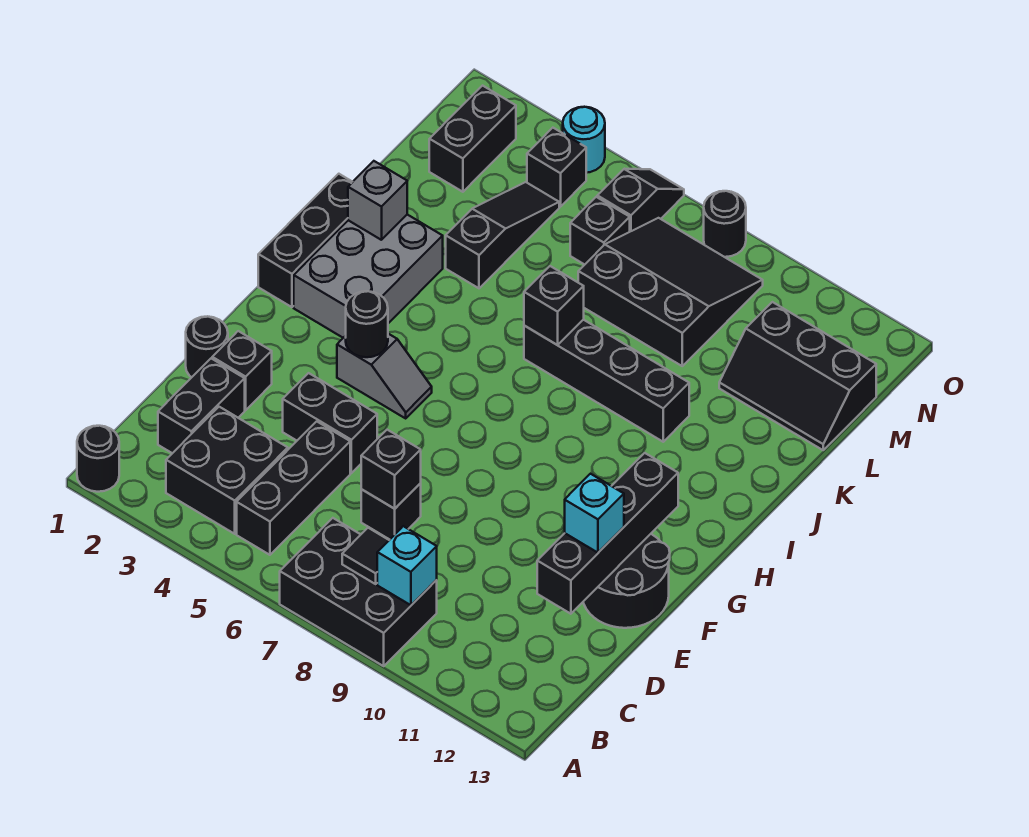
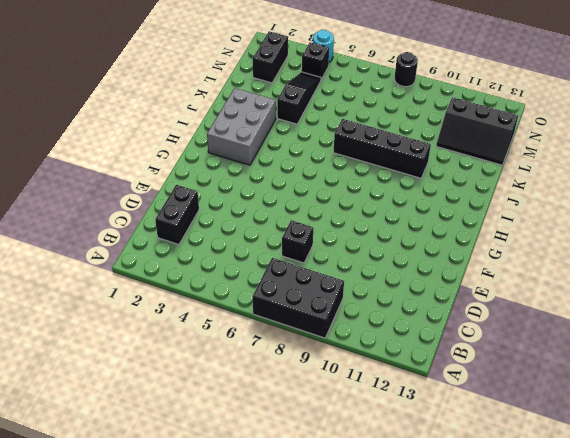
none -> black 1x1 round brick [77,426,119,492]
none -> black 2x2 brick [166,407,288,534]
none -> black 1x3 brick [237,421,350,555]
none -> black 1x1 round brick [186,317,228,377]

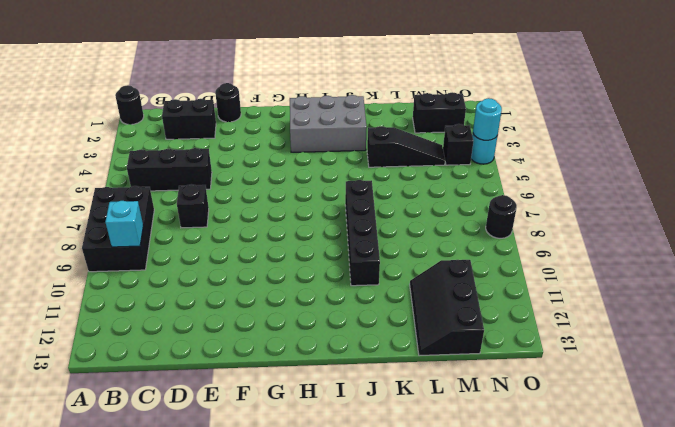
cyan 1x1 round brick [473,98,502,140] -> none
none -> black 2x2 brick [166,407,288,534]
none -> black 1x1 brick [212,331,272,410]
none -> black 1x2 brick [283,373,377,473]
none -> black 2x2 round brick [583,534,670,628]

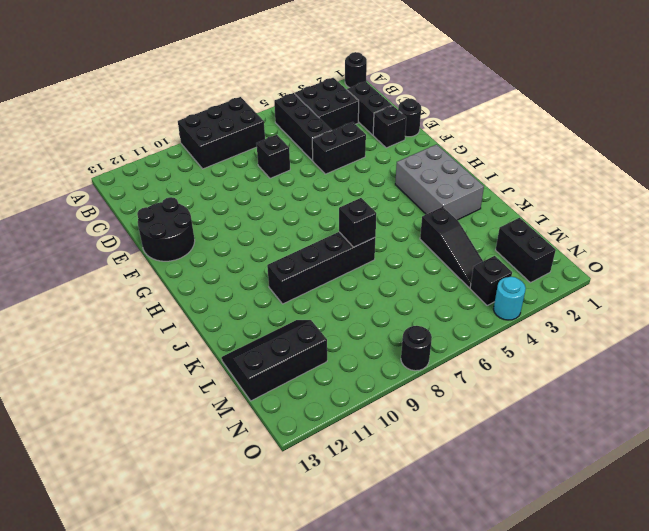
none -> grey 1x2 slope [337,334,432,418]
none -> black 1x3 brick [258,174,352,307]
none -> black 3x3 slope [578,218,763,366]
none -> black 1x1 brick [570,197,630,265]

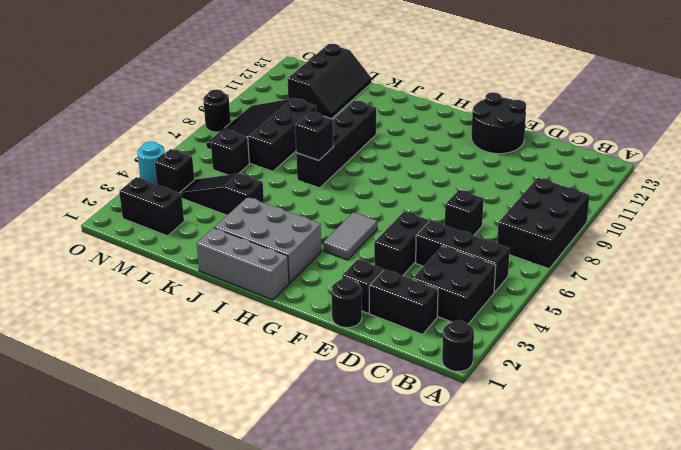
grey 1x2 tile [323,212,377,260] -> grey 1x2 slope [337,334,432,418]
grey 1x3 brick [197,228,289,300] -> black 1x3 brick [258,174,352,307]
none -> black 1x2 slope [597,169,684,232]
none -> black 1x1 tile [342,528,389,584]
none -> cyan 1x1 brick [377,526,437,605]
none -> black 1x1 brick [361,430,421,509]

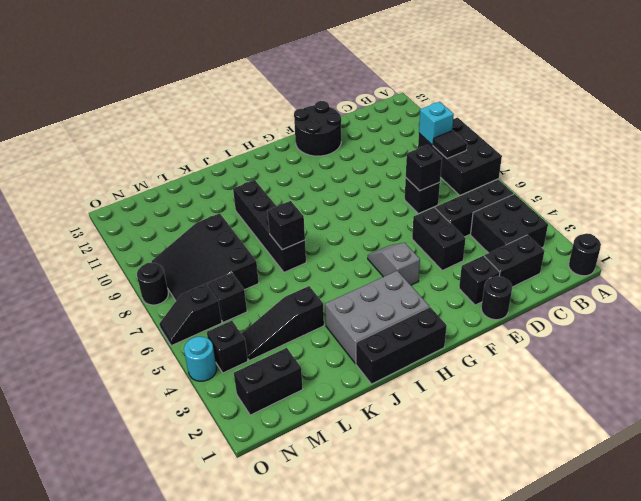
none -> black 2x3 slope [719,302,876,450]
none -> black 1x4 brick [537,453,678,614]
none -> black 1x1 round brick [346,291,388,357]
none -> grey 1x1 brick [348,161,407,240]

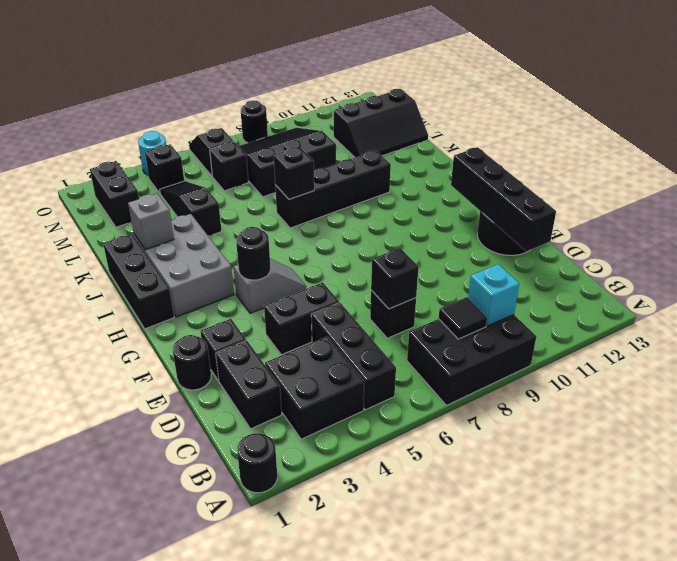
none -> cyan 1x1 brick [565,474,624,553]

